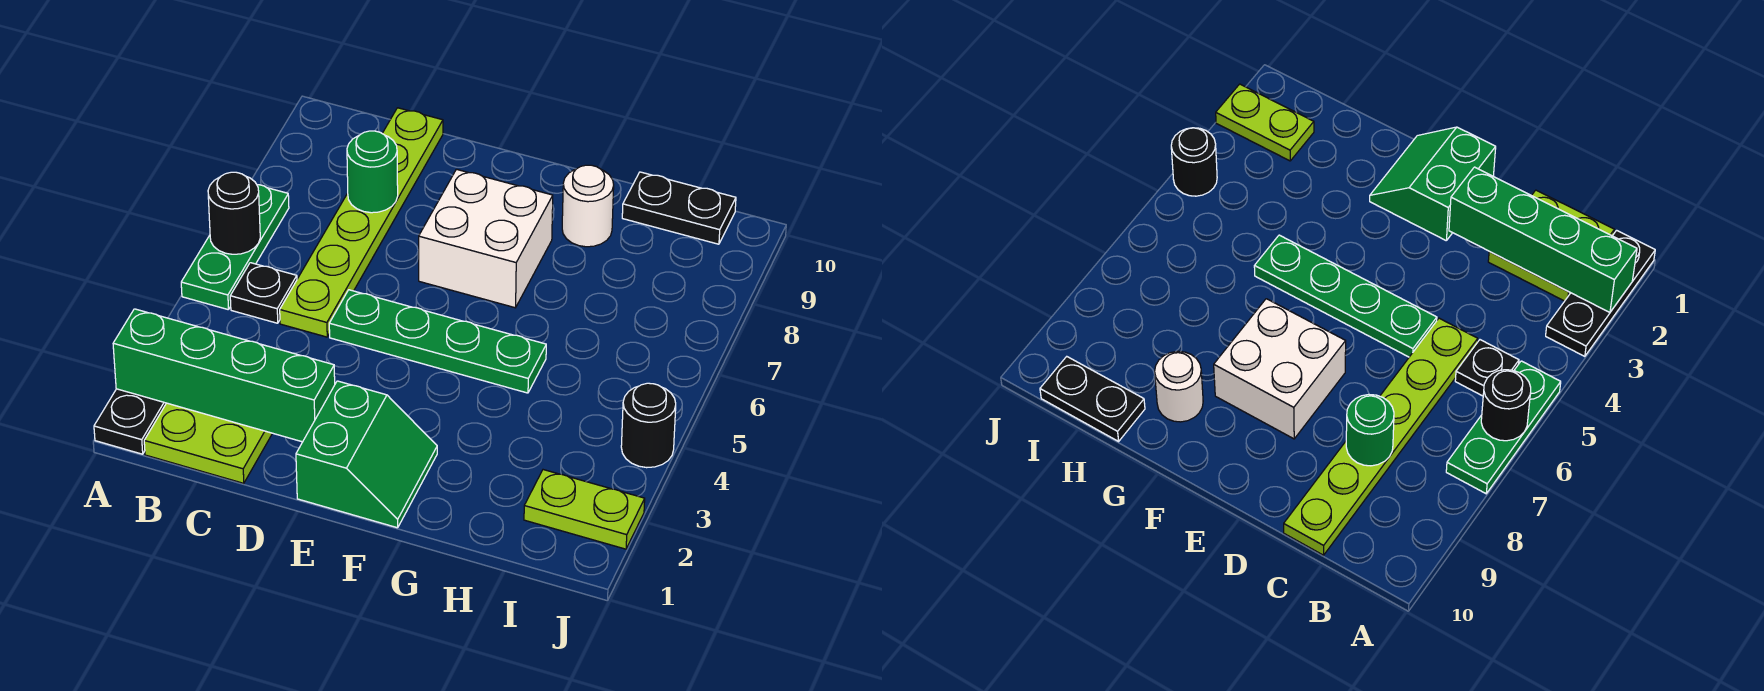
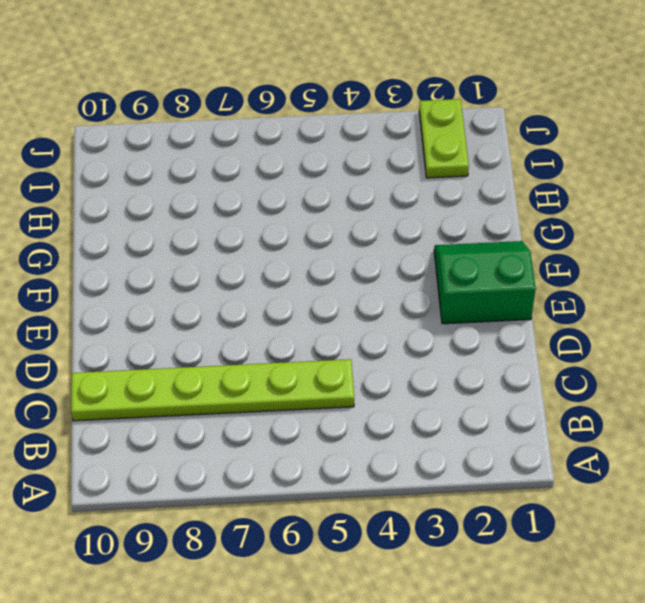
none -> black 1x3 plate [94,389,166,454]
none -> green 1x3 plate [181,185,289,310]
none -> lime 2x2 plate [144,403,272,483]

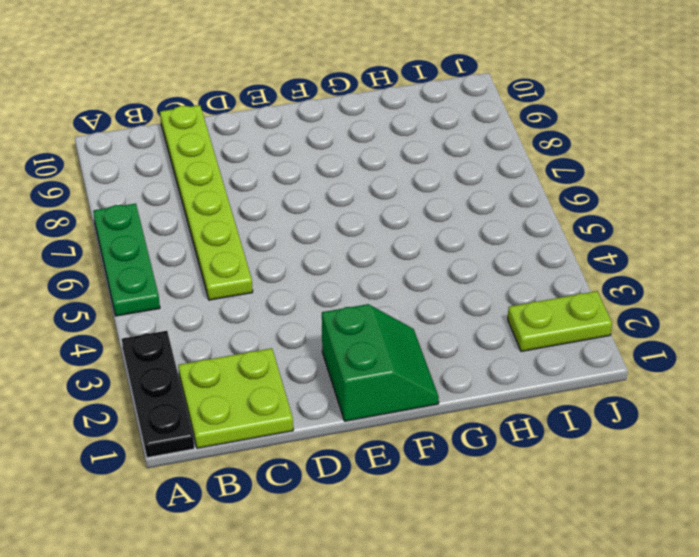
none -> black 1x1 plate [230,263,297,323]
none -> green 1x4 plate [329,290,546,393]
none -> white 2x2 brick [419,169,553,308]

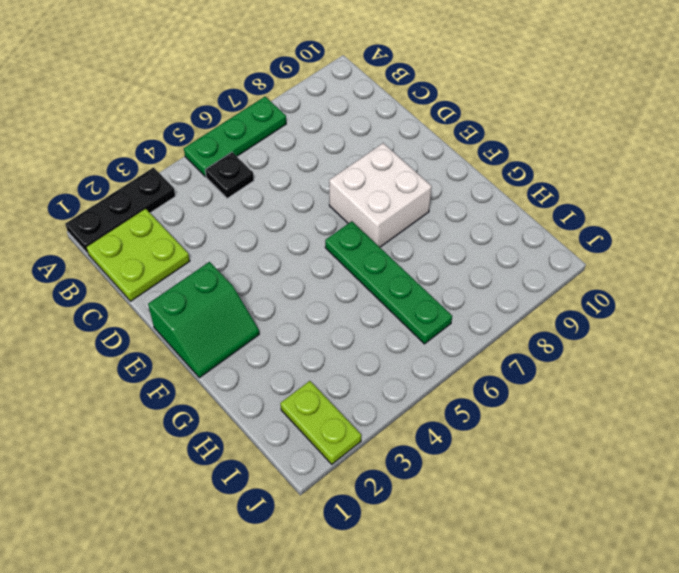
green 1x4 plate [325,221,452,344] -> green 1x4 plate moved to [329,290,546,393]
none -> lime 1x6 plate [280,108,443,337]
none -> white 1x1 round brick [562,165,614,247]
none -> black 1x2 plate [622,172,736,244]

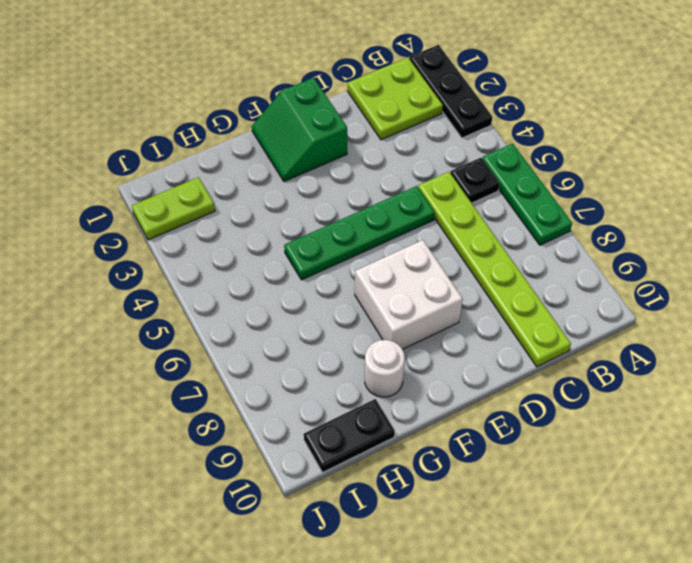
none -> black 1x1 round brick [621,383,676,468]
none -> green 1x4 brick [113,309,335,442]
none -> black 1x1 round brick [208,172,260,254]

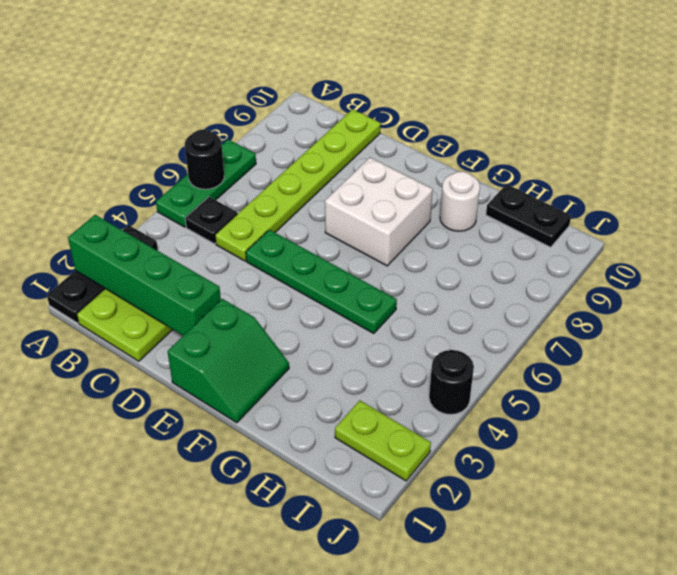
none -> green 1x1 round brick [347,131,398,213]

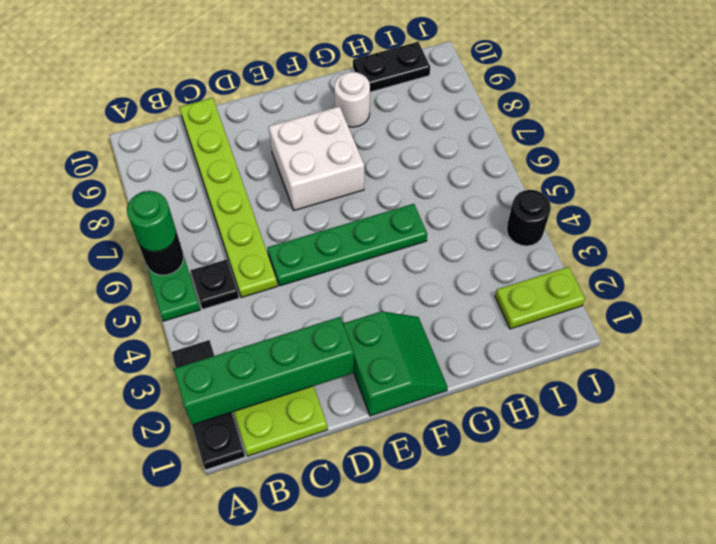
green 1x1 round brick [127,191,176,252] -> green 1x1 round brick moved to [347,131,398,213]

